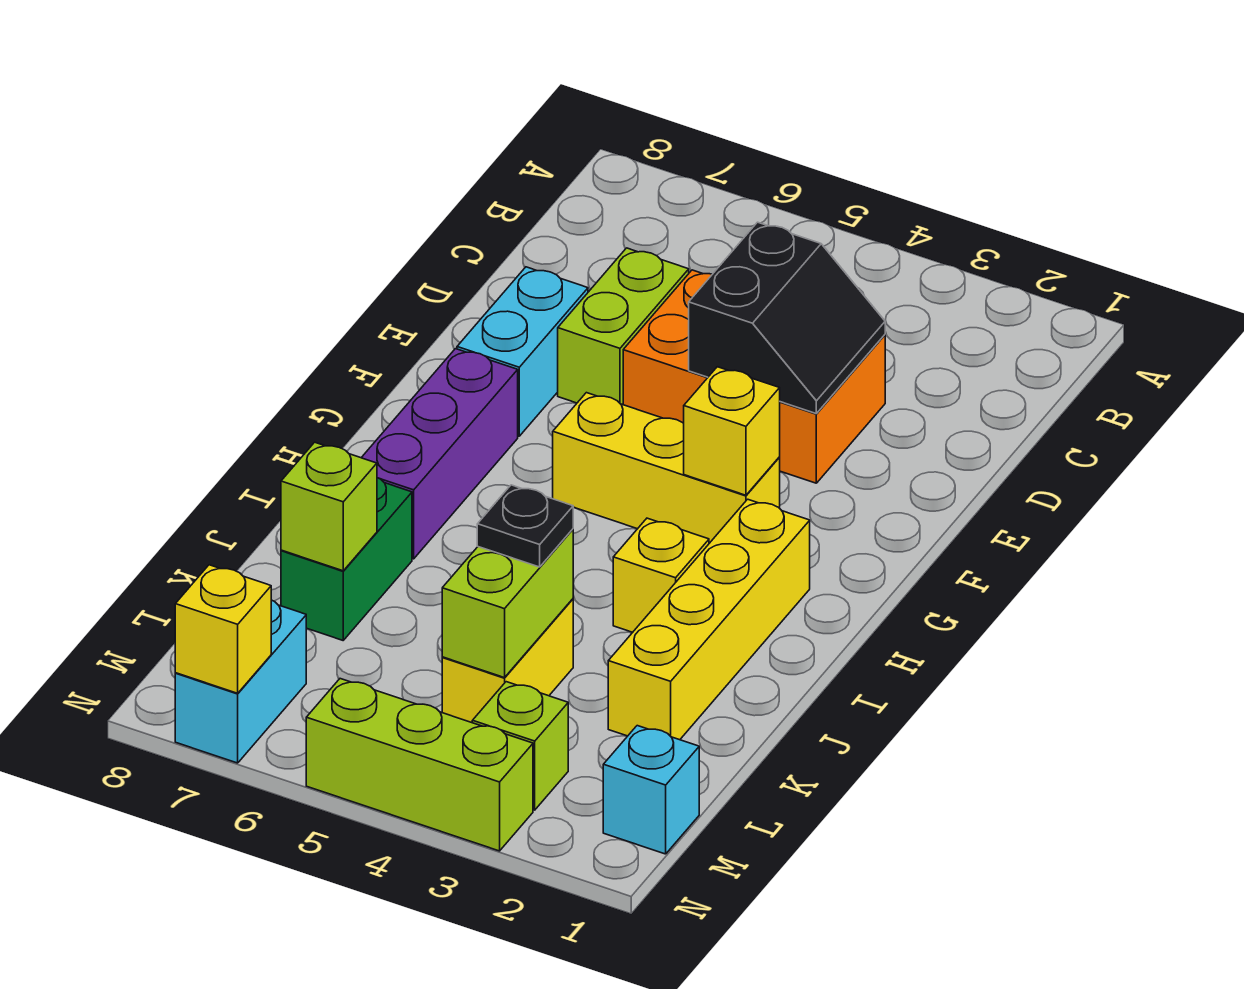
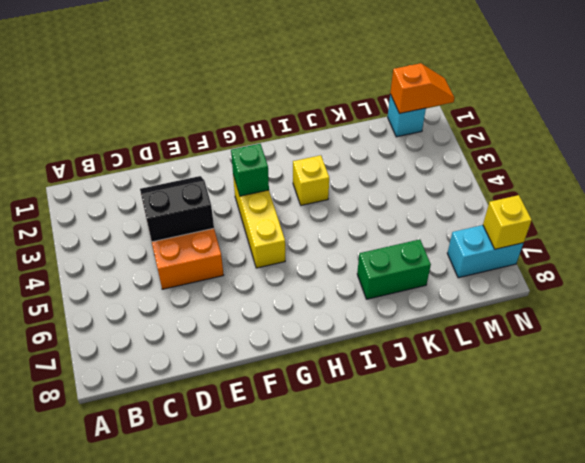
green 1x1 brick [231,144,269,196] -> yellow 1x1 brick [684,367,780,495]
orange 1x2 slope [390,63,454,114] -> none
none -> lime 1x2 brick [558,248,689,405]
none -> cyan 1x2 brick [457,267,588,436]
none -> purple 1x3 brick [361,349,518,559]

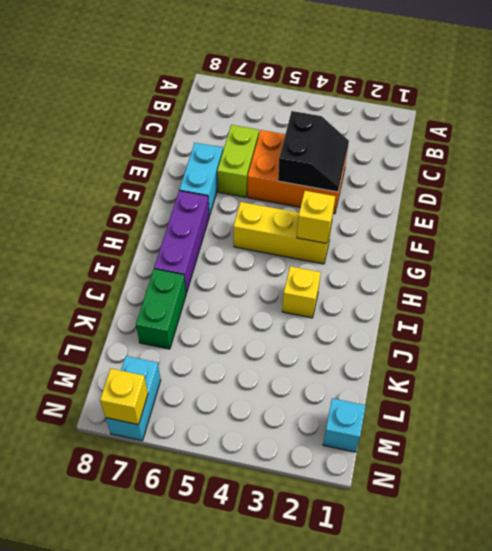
none -> yellow 1x4 brick [608,499,810,740]
none -> yellow 1x2 brick [442,599,573,723]
none -> lime 1x1 brick [472,682,568,810]

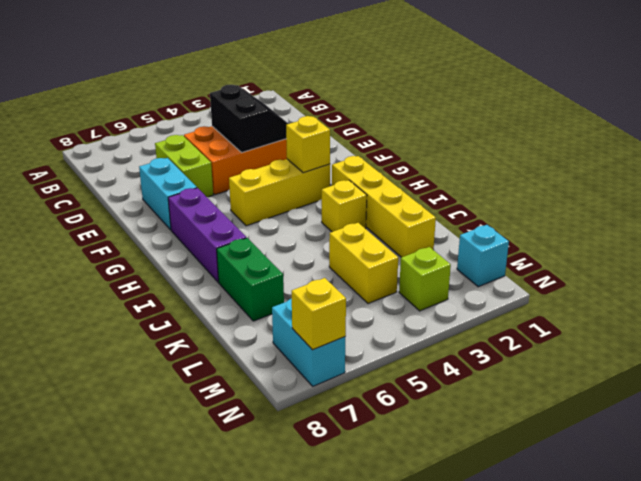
none -> lime 1x3 brick [306,679,533,851]
none -> lime 1x2 brick [442,529,573,678]
none -> lime 1x1 brick [281,442,377,571]

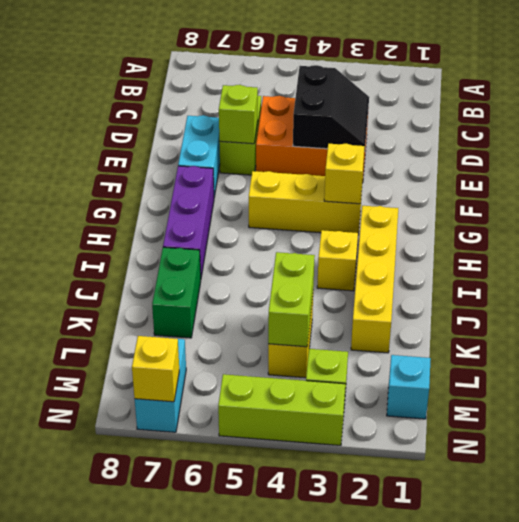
lime 1x1 brick [219,85,258,144] -> lime 1x1 brick moved to [281,442,377,571]
none -> black 1x1 plate [477,485,573,567]

